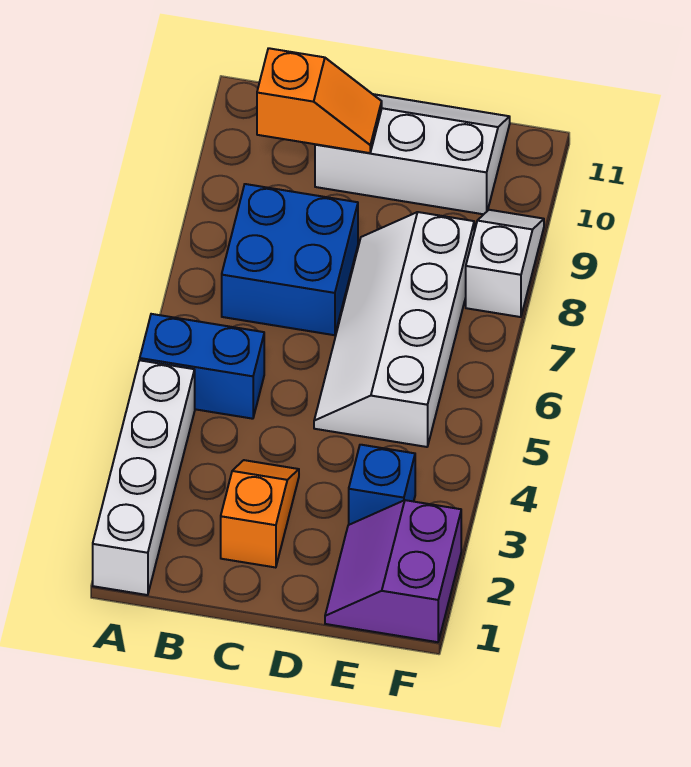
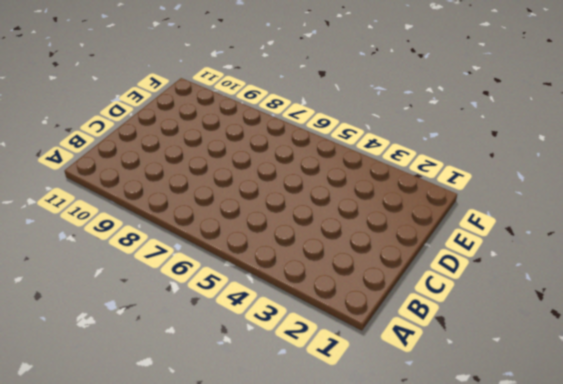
none -> white 1x4 brick [93,360,195,595]
none -> blue 1x2 brick [140,314,264,419]

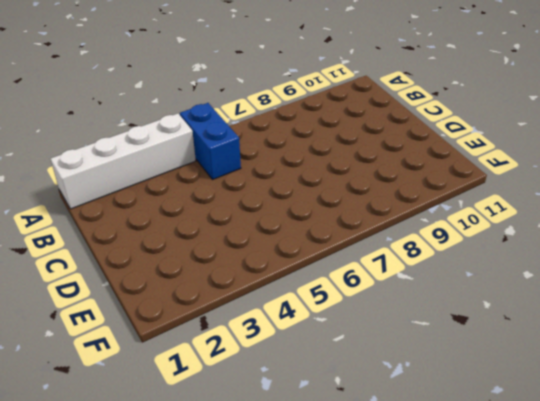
none -> blue 2x2 brick [222,184,358,335]
none -> orange 1x2 slope [221,460,299,568]

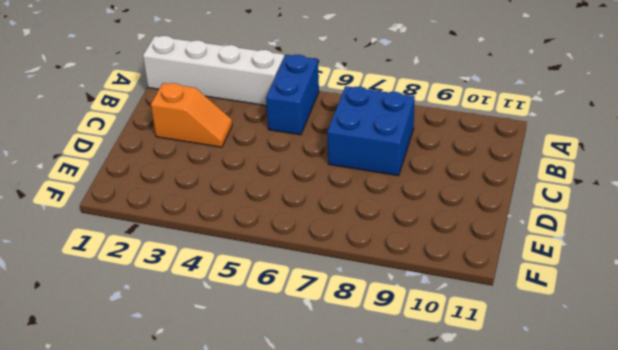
none -> white 2x3 slope [315,94,510,214]
none -> white 2x4 slope [314,212,474,447]

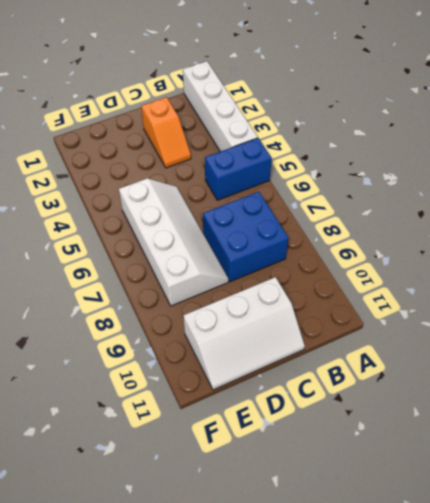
none -> purple 2x2 slope [325,500,461,642]
none -> blue 1x1 brick [349,445,415,525]

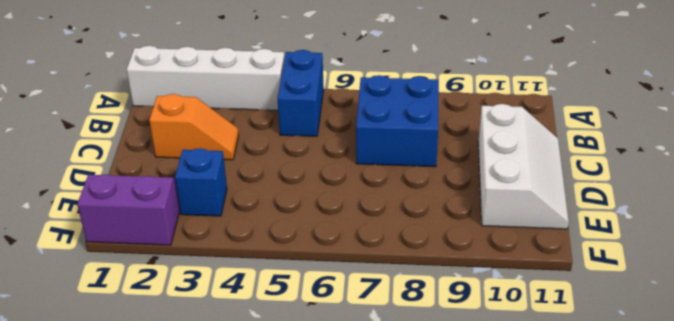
none -> white 2x4 slope [314,212,474,447]
none -> white 1x2 slope [466,210,544,317]

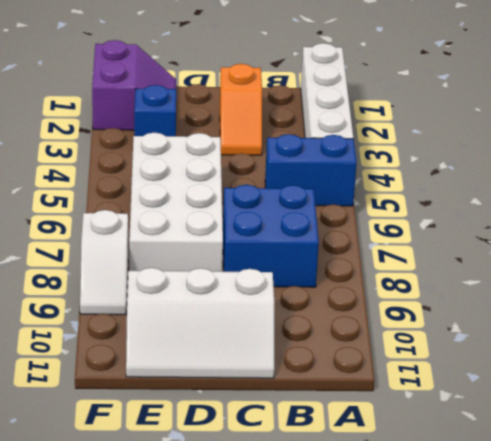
white 2x4 brick [129,133,223,271] -> white 2x4 slope [314,212,474,447]
none -> orange 1x2 slope [257,48,382,153]

